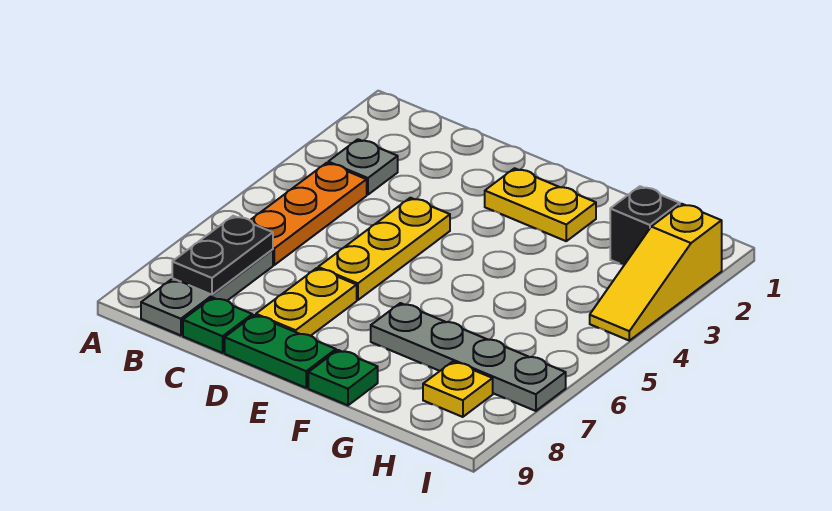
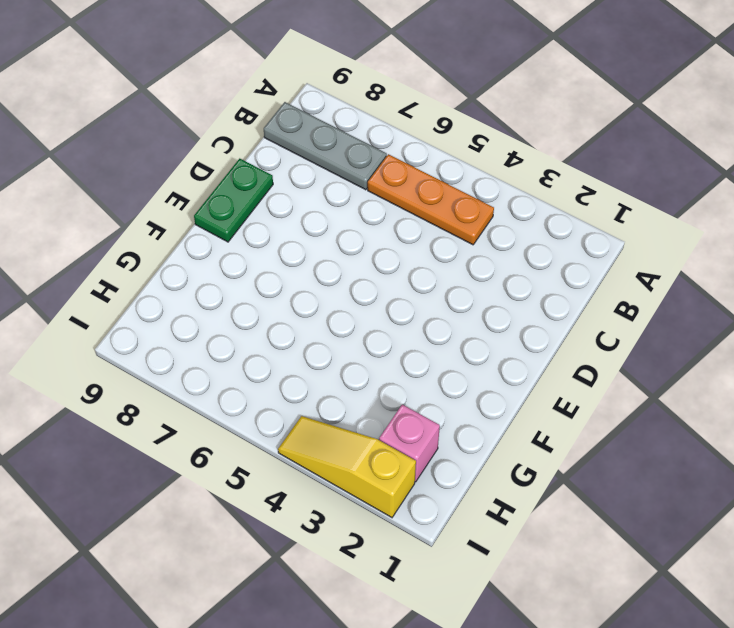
pink 1x1 brick [379,404,440,482] -> black 1x1 brick [610,186,680,265]
none -> grey 1x1 plate [328,139,398,195]
none -> green 1x1 plate [183,297,252,353]
none -> yellow 1x3 plate [318,198,450,300]

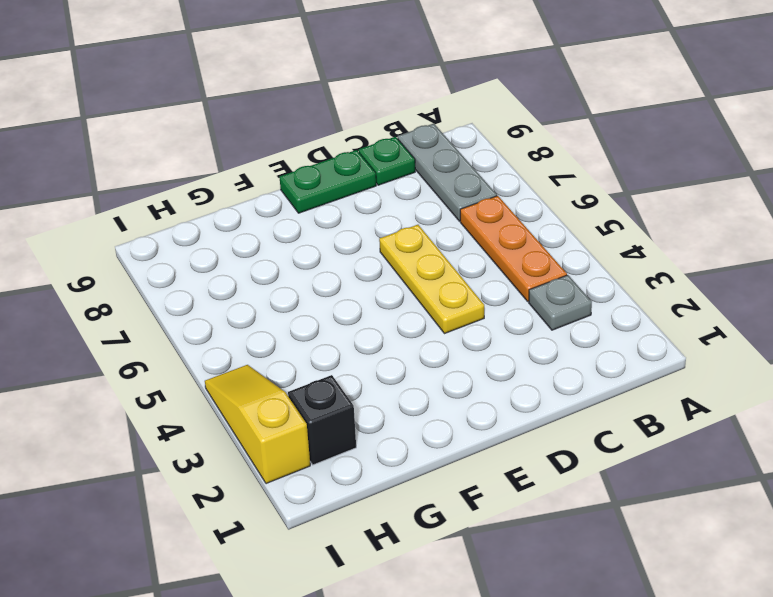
none -> yellow 1x2 plate [256,268,357,336]
none -> yellow 1x2 plate [485,168,596,241]
none -> grey 1x4 plate [371,303,566,411]

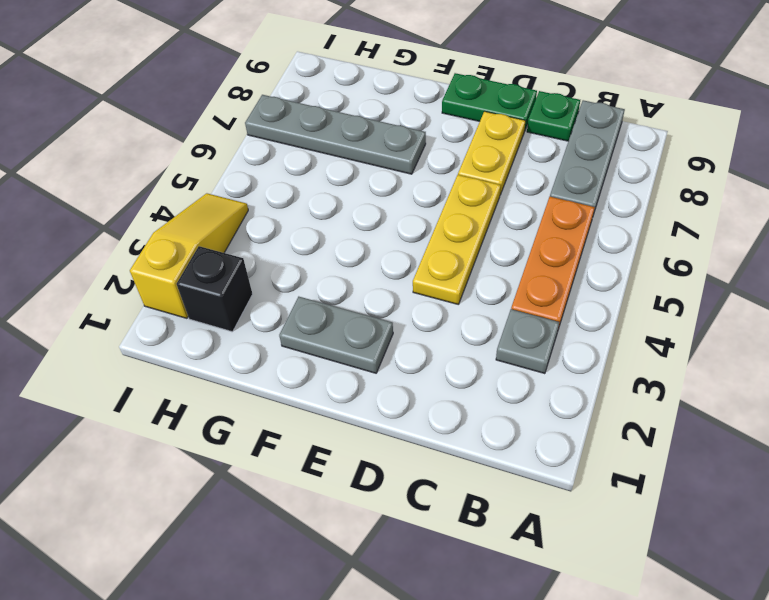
grey 1x2 plate [279,297,393,373] -> yellow 1x2 plate [485,168,596,241]
none -> green 1x1 plate [308,350,378,405]
none -> yellow 1x1 plate [423,362,493,417]
none -> black 1x2 plate [172,216,273,295]

